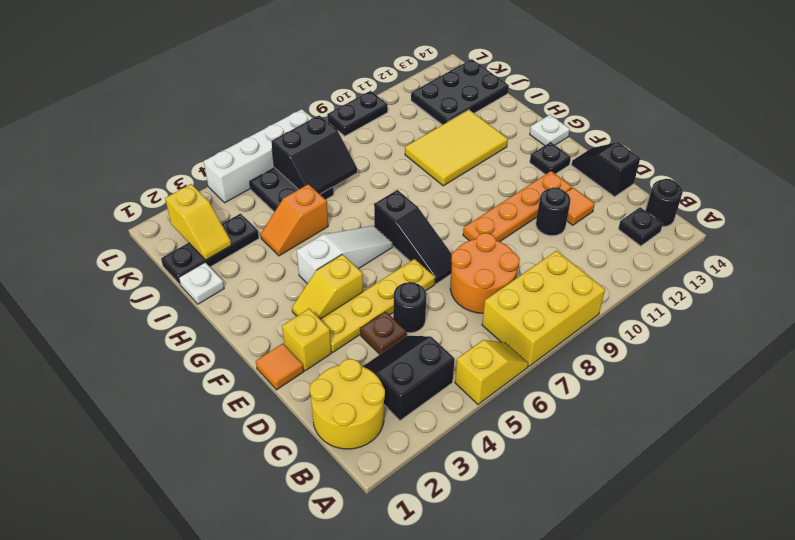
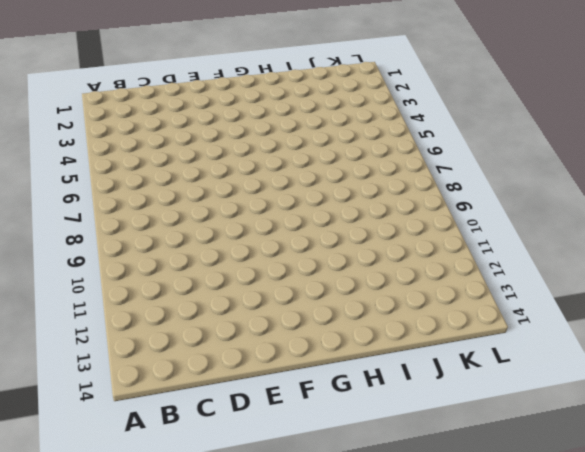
none -> yellow 1x2 slope [455,340,528,404]
none -> yellow 2x3 brick [482,251,605,366]
none -> yellow 2x2 round brick [310,359,385,449]
none -> black 2x2 slope [363,336,455,420]

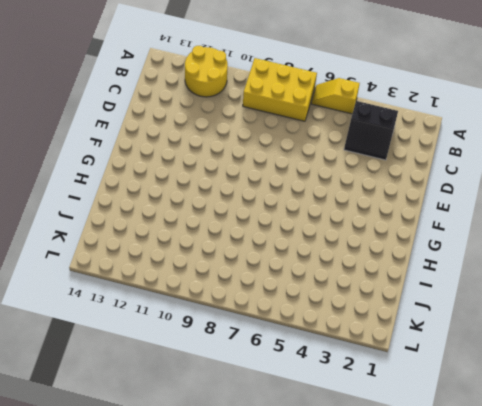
yellow 2x2 round brick [185,46,228,97] -> yellow 2x2 round brick moved to [310,359,385,449]
none -> black 1x1 plate [618,207,663,246]
none -> black 1x1 round brick [646,179,683,227]
none -> orange 2x2 round brick [450,233,520,313]
none -> brown 1x1 plate [360,312,407,354]

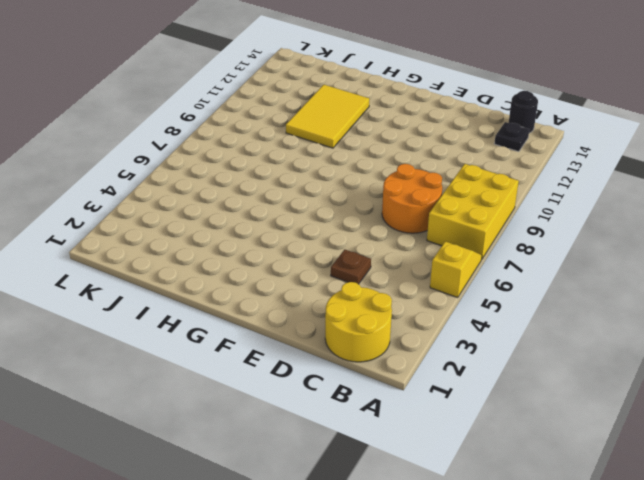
none -> black 2x2 slope [363,336,455,420]
none -> black 1x1 round brick [393,282,427,333]
none -> black 1x1 round brick [536,188,570,236]
none -> orange 1x1 tile [566,188,595,225]

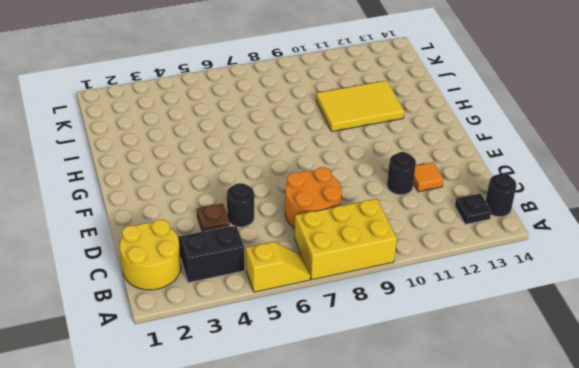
none -> black 1x2 slope [572,142,640,197]
none -> orange 1x1 tile [256,343,304,390]
none -> yellow 1x1 brick [282,309,331,371]
none -> yellow 1x4 plate [320,259,435,352]

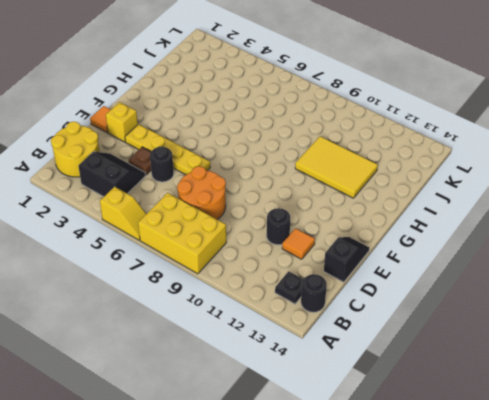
none -> black 1x3 slope [374,190,452,284]
none -> orange 1x4 plate [463,171,572,242]
none -> yellow 1x2 slope [292,254,363,319]
none -> black 1x1 plate [530,142,571,175]

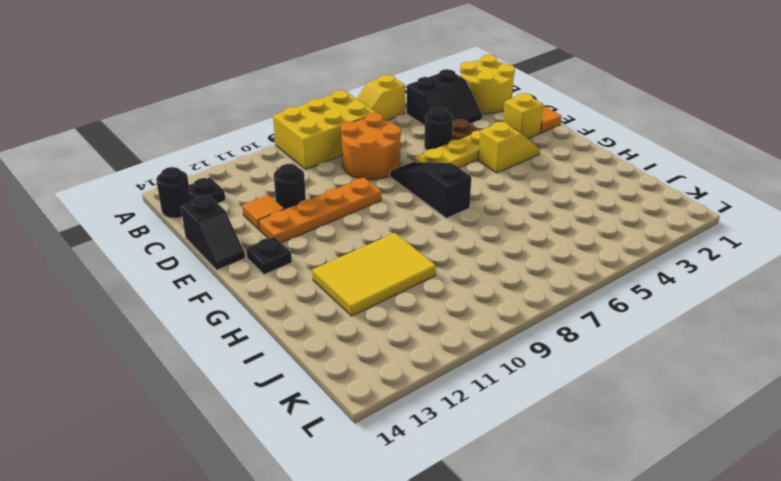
none -> white 1x3 slope [297,226,393,284]
none -> white 1x1 plate [530,115,570,146]
none -> white 1x1 plate [179,262,224,304]
none -> orange 1x2 slope [261,184,328,256]

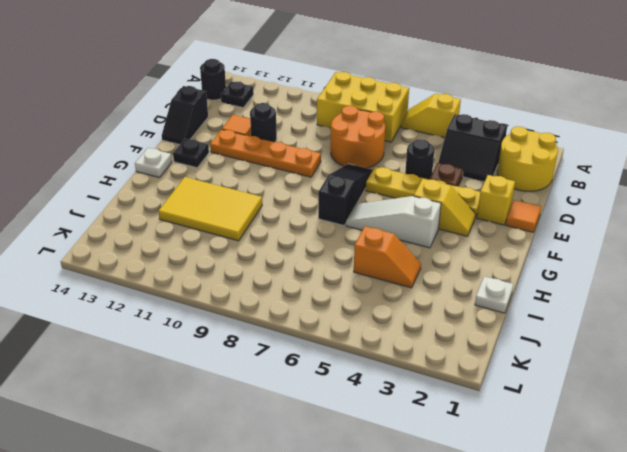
none -> black 1x3 plate [161,214,259,284]
none -> black 2x2 plate [250,168,334,212]
none -> black 2x3 plate [411,59,509,125]
none -> white 1x4 brick [204,109,313,203]

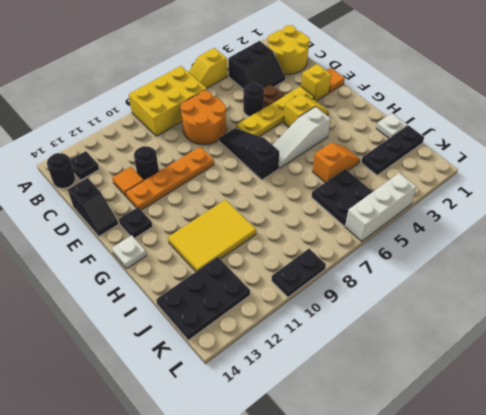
white 1x3 brick [345,173,416,241] -> white 1x4 brick [204,109,313,203]
none -> yellow 1x2 slope [165,184,231,260]
none -> black 2x2 slope [271,115,357,194]

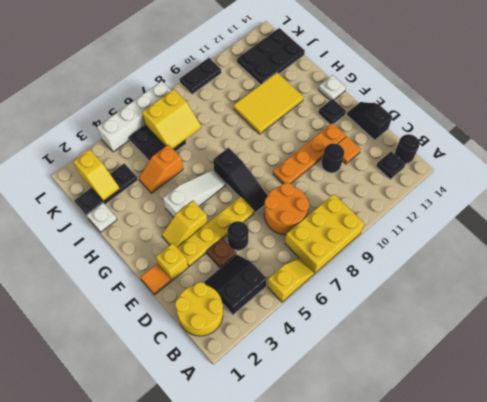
yellow 2x2 slope [142,89,201,149] -> black 2x2 slope [271,115,357,194]

